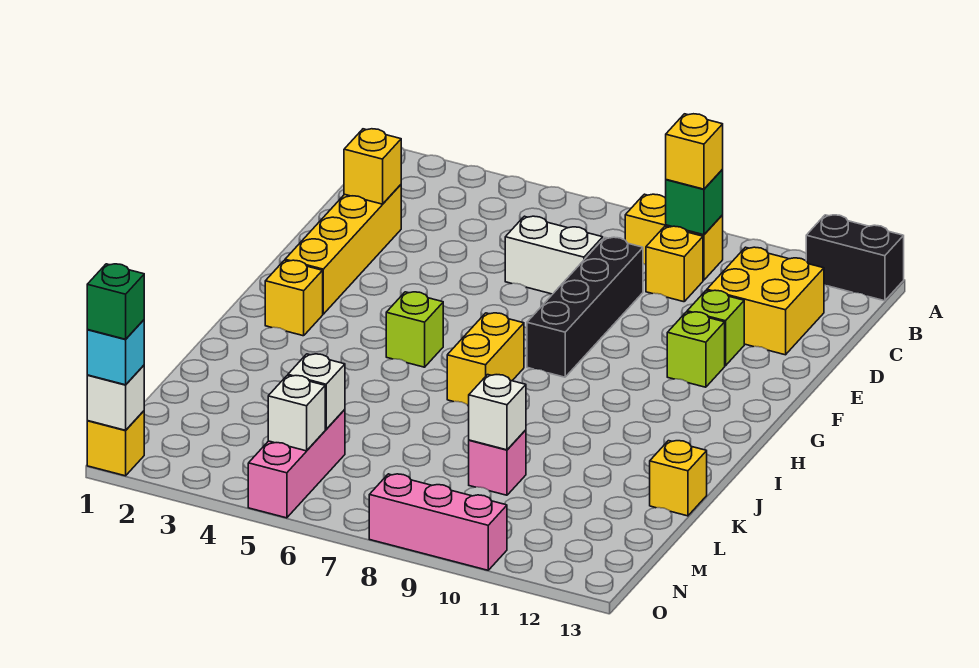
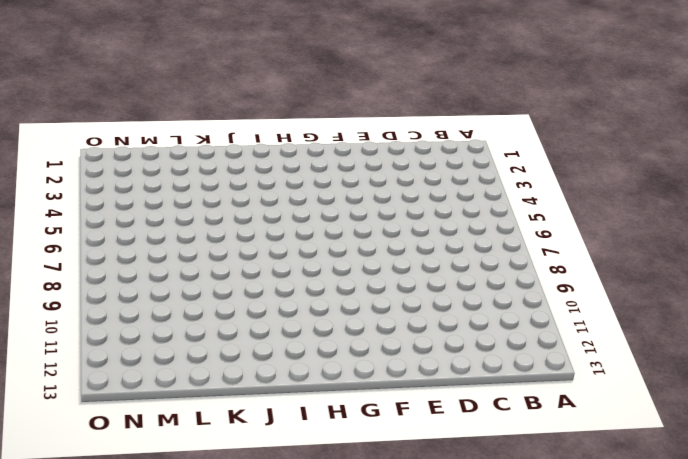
none -> black 1x2 brick [806,215,904,301]
none -> yellow 1x2 brick [625,194,723,280]
none -> yellow 1x1 brick [646,226,703,302]

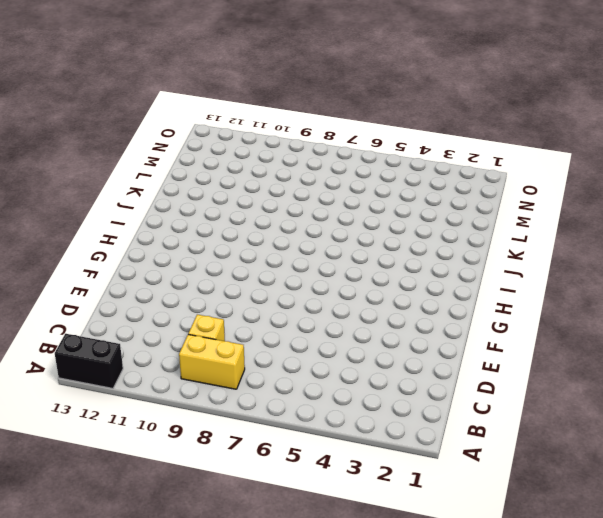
none -> yellow 2x2 brick [707,247,824,355]
none -> yellow 1x4 brick [285,185,401,314]
none -> white 1x2 brick [505,216,603,294]

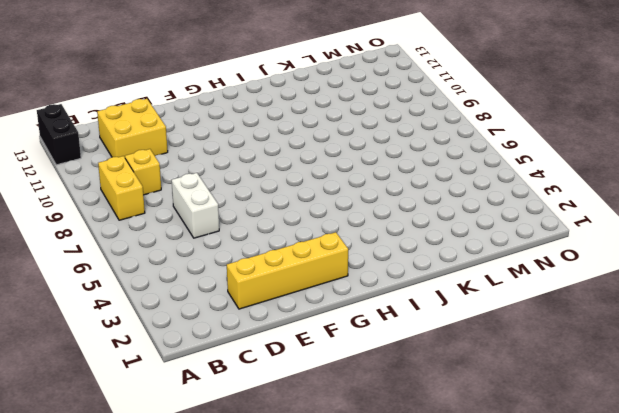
none -> black 1x4 brick [527,237,643,377]
none -> lime 1x1 brick [687,290,744,366]
none -> lime 1x1 brick [667,312,725,387]

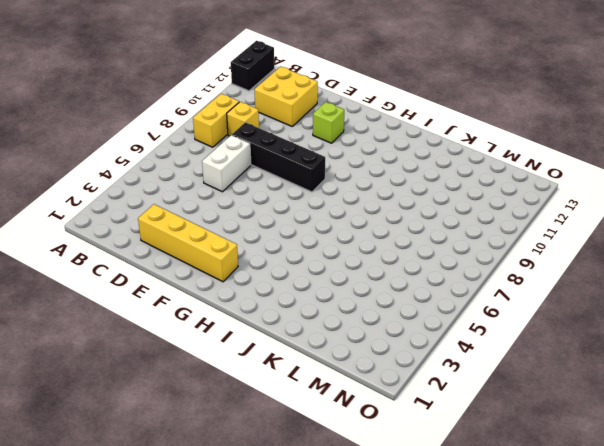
none -> lime 1x1 brick [687,290,744,366]
none -> yellow 1x1 brick [265,260,323,336]
none -> lime 1x1 brick [386,292,443,367]

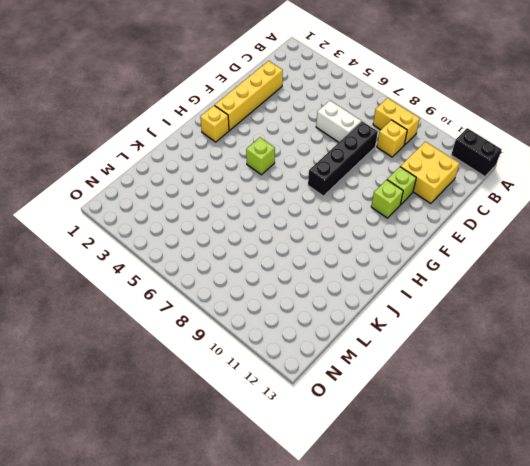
none -> yellow 1x2 brick [447,313,524,405]
none -> yellow 1x1 brick [650,441,707,516]
none -> pink 1x1 brick [469,430,526,495]

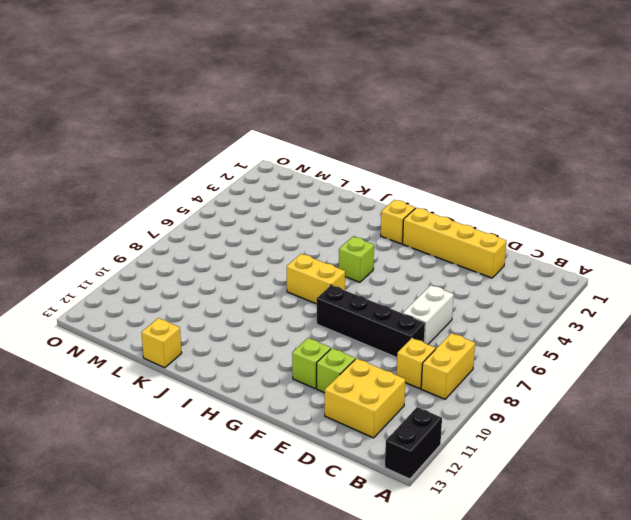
none -> pink 1x1 brick [469,430,526,495]
none -> pink 1x3 brick [248,410,345,518]
none -> yellow 1x1 brick [87,411,144,476]

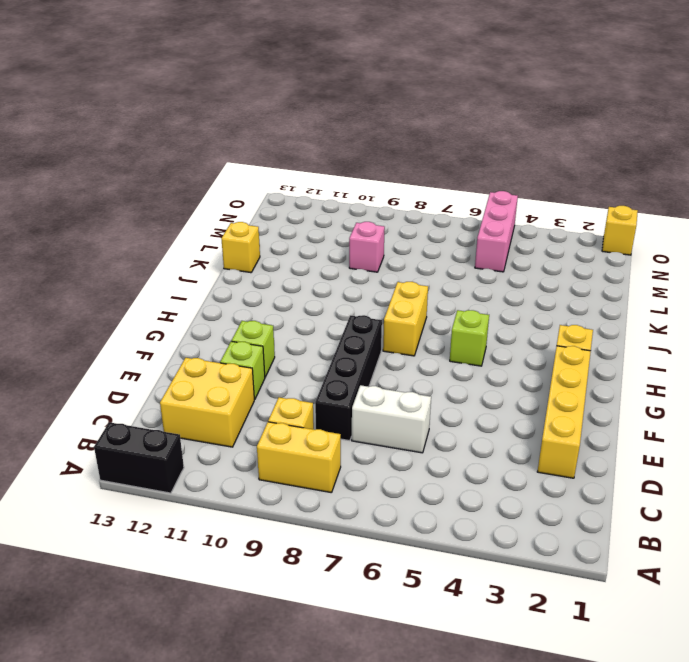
none -> pink 1x3 brick [369,474,507,570]
none -> green 1x1 brick [666,170,723,235]
none -> yellow 1x1 brick [344,129,401,204]

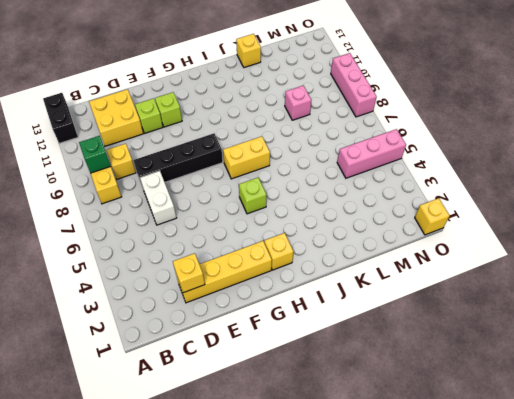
none -> white 1x1 brick [469,375,526,450]
none -> white 1x1 brick [288,354,345,429]
none -> white 1x1 brick [268,376,325,451]

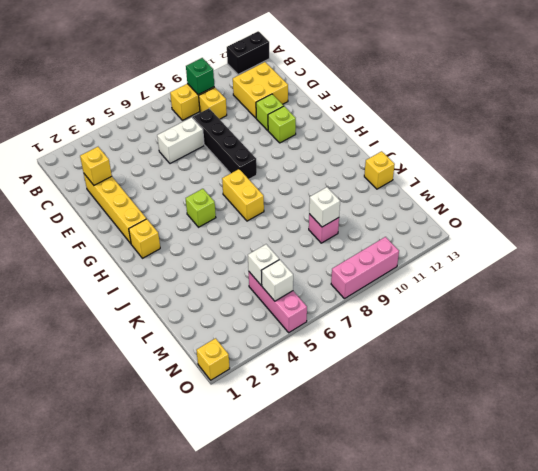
none -> white 1x1 brick [87,365,144,430]
none -> yellow 1x1 brick [666,114,723,189]
none -> cyan 1x1 brick [87,320,144,385]

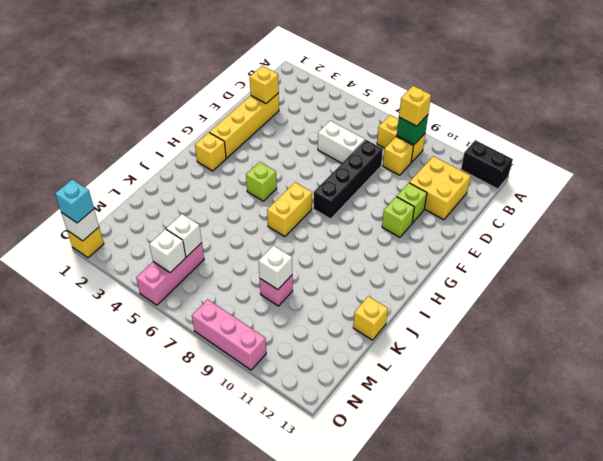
none -> green 1x1 brick [87,264,144,339]

